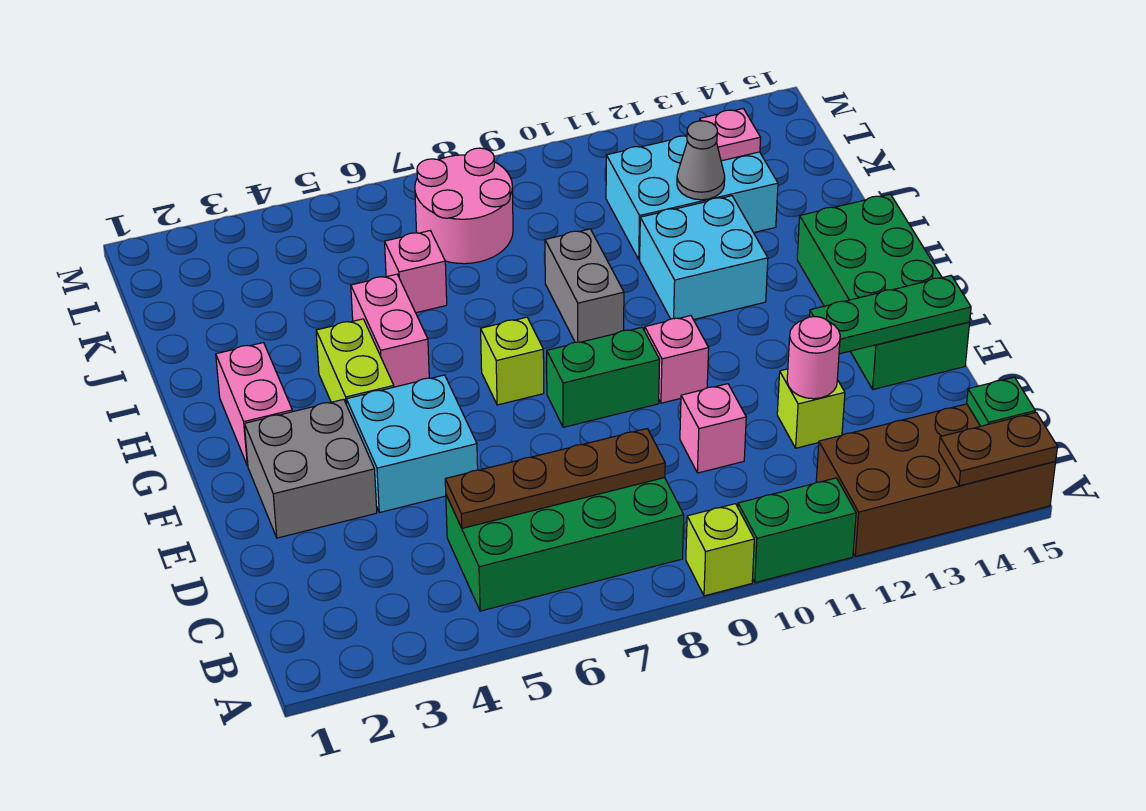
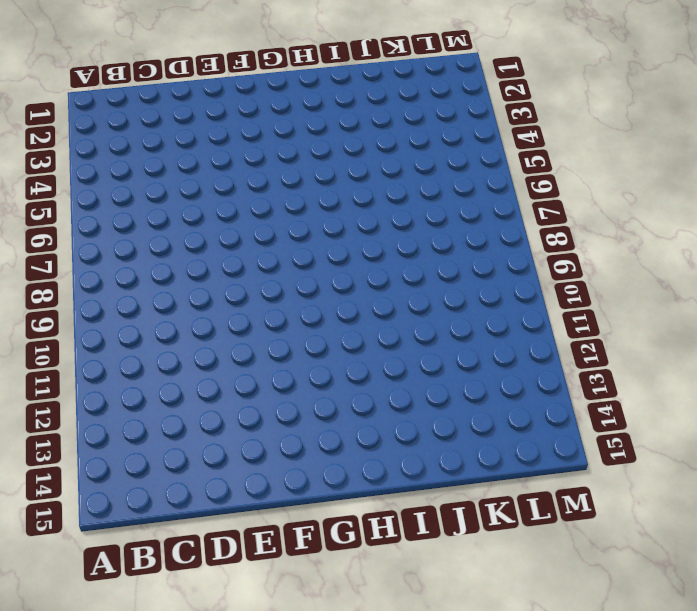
none -> lime 1x1 brick [686,504,754,596]
none -> green 1x2 brick [738,478,856,583]
none -> brown 2x4 brick [816,404,1056,556]

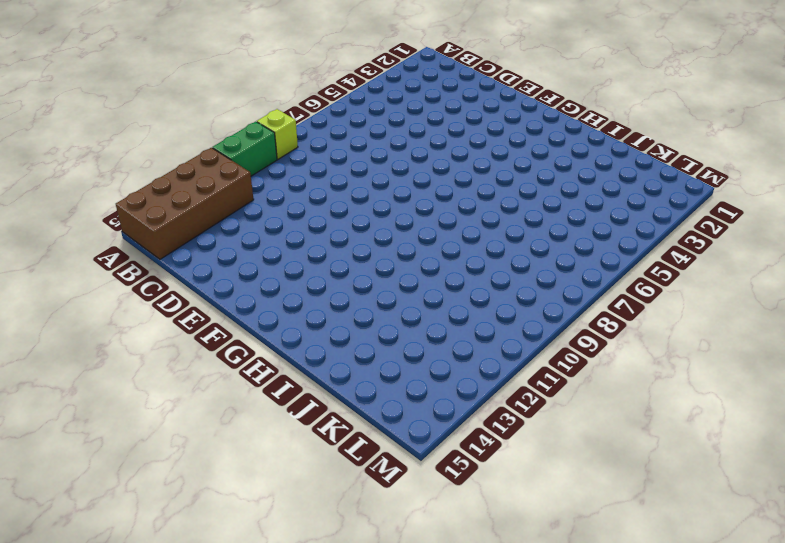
none -> green 2x4 brick [446,478,684,611]
none -> pink 1x1 brick [680,384,746,473]
none -> lime 1x1 brick [777,369,845,448]

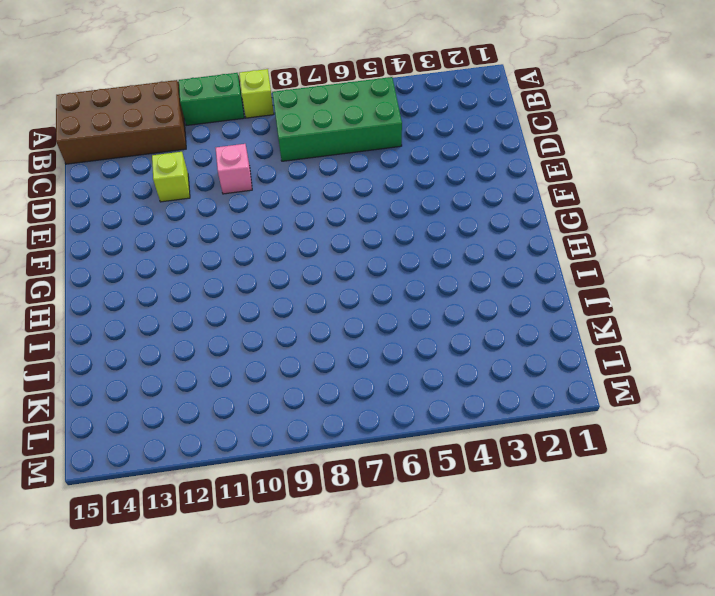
none -> grey 2x2 brick [244,399,377,538]
none -> cyan 2x2 brick [346,375,478,513]
none -> green 2x4 brick [797,194,970,389]

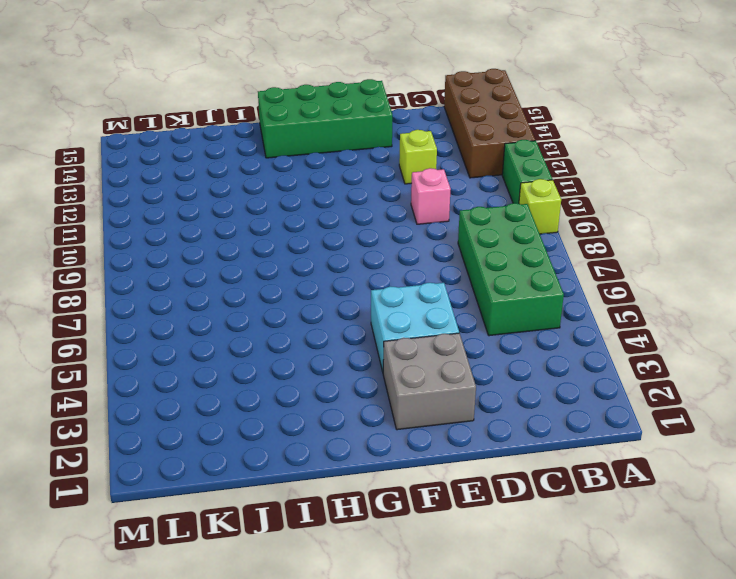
none -> green 1x2 brick [547,327,660,427]
none -> pink 1x1 brick [645,316,709,403]
none -> pink 1x2 brick [216,343,292,466]

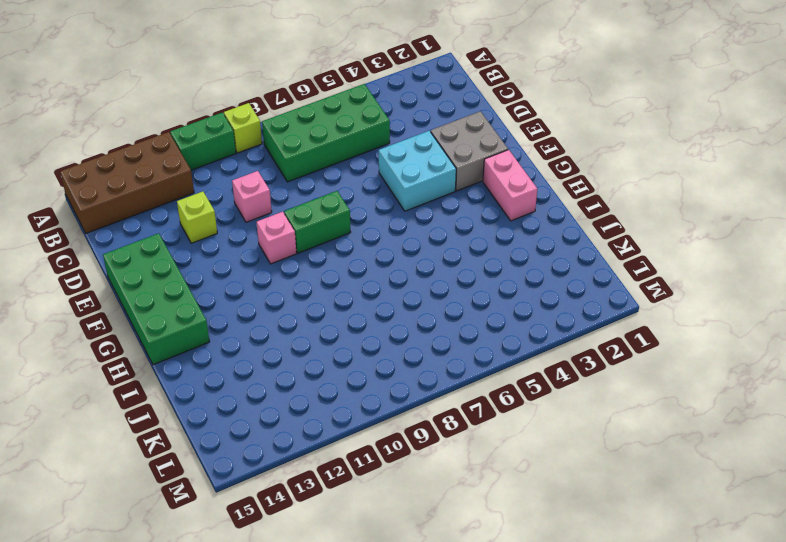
none -> lime 1x2 brick [316,319,394,405]
none -> lime 1x1 brick [481,317,544,405]
none -> pink 1x2 brick [351,274,429,387]

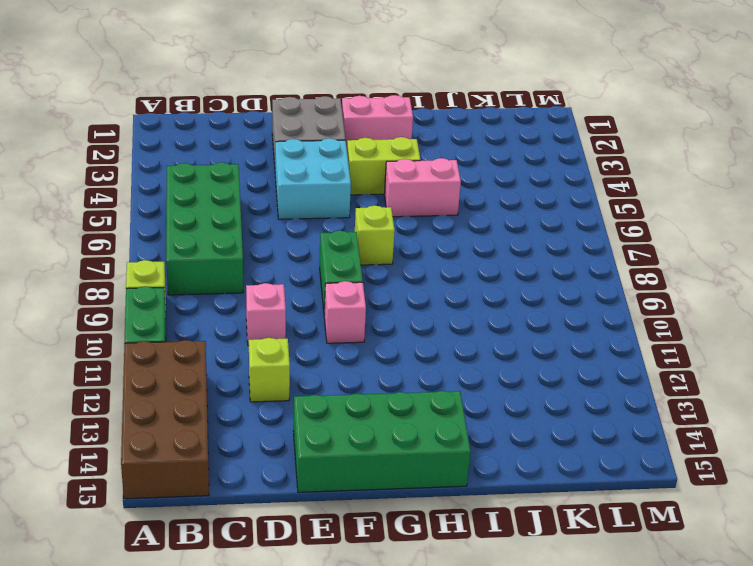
none -> grey 1x2 brick [545,229,624,342]
none -> cyan 2x2 brick [640,196,768,320]
none -> pink 1x1 brick [385,231,447,313]

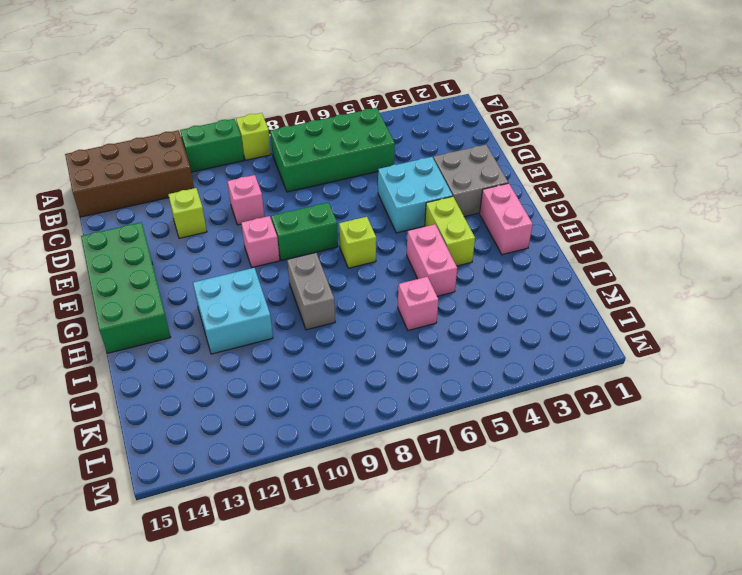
none -> cyan 2x3 brick [606,136,778,260]
none -> pink 2x2 round brick [415,148,513,264]
none -> brown 1x2 plate [939,412,1057,486]

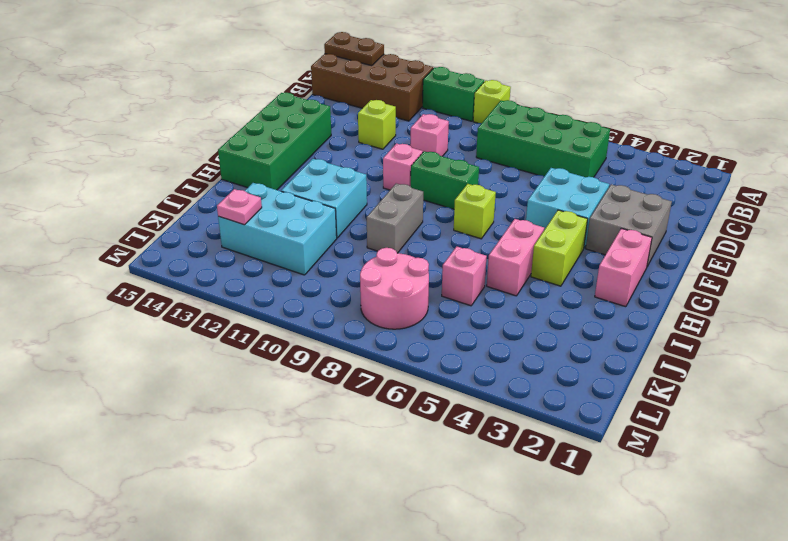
none -> green 1x1 plate [967,377,1035,426]
none -> brown 1x4 plate [445,429,665,528]
none -> pink 1x1 round brick [787,317,840,399]

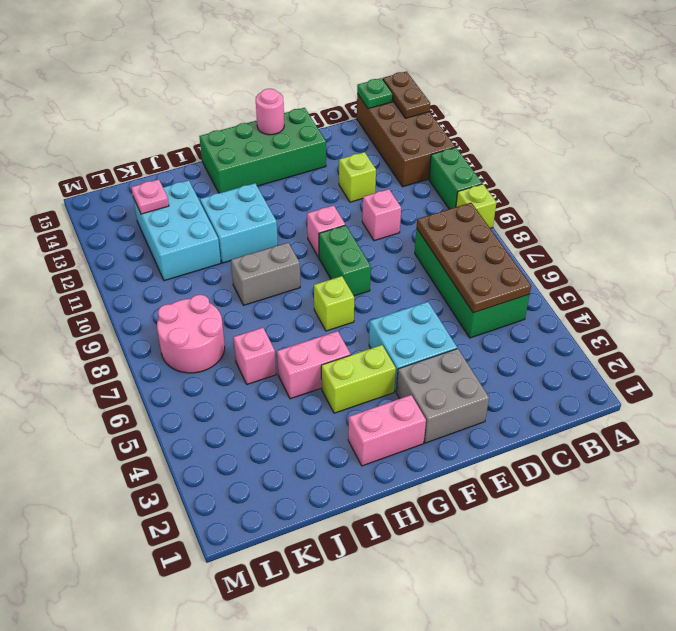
brown 2x4 plate [417,203,531,313] -> brown 1x4 plate [445,429,665,528]
pink 1x1 round brick [256,89,284,135] -> pink 1x1 round brick moved to [787,317,840,399]
none -> green 1x3 plate [809,276,971,354]
none -> grey 1x1 cone [677,121,725,200]

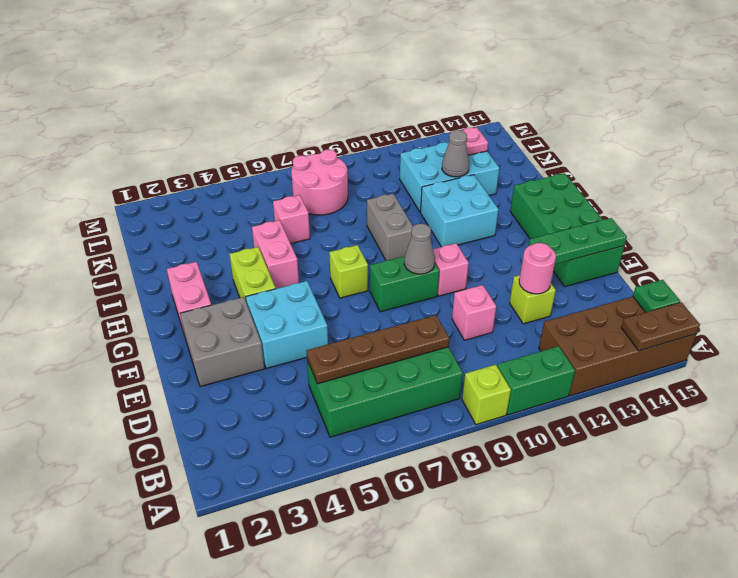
grey 1x1 cone [404,224,435,274] -> none

